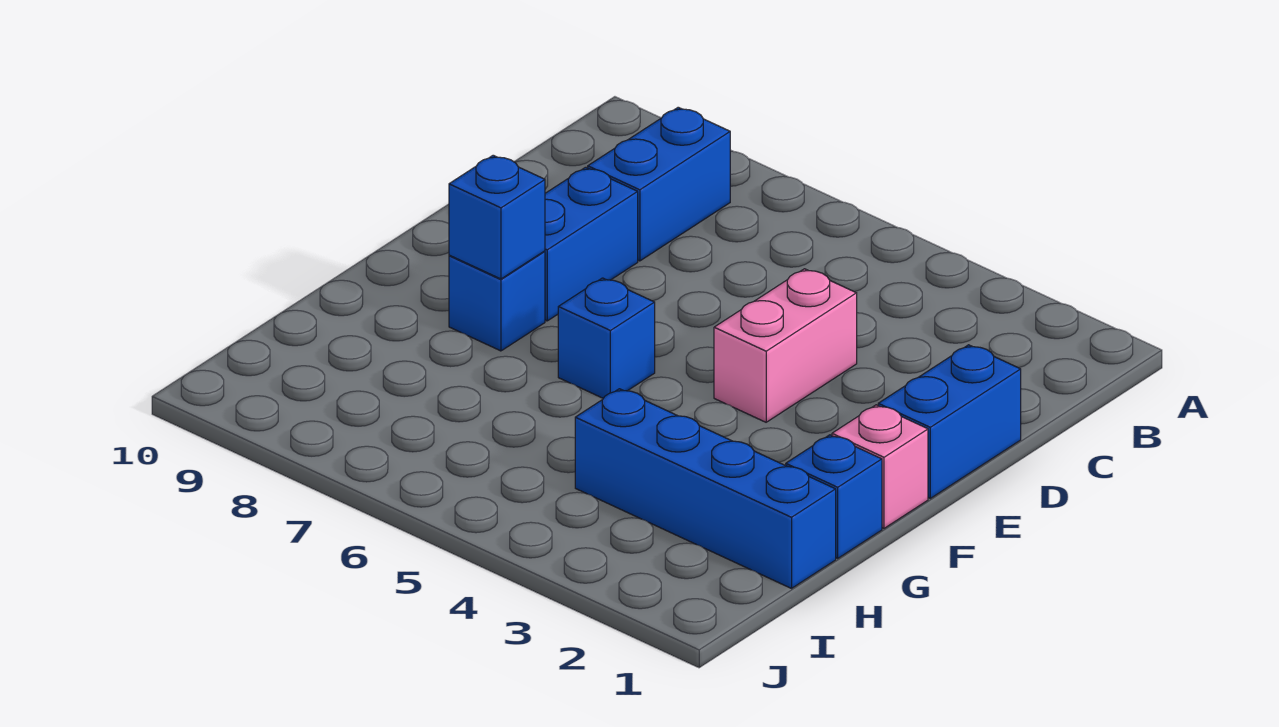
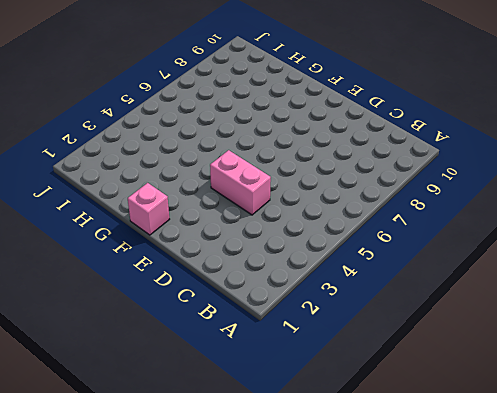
none -> blue 1x2 brick [588,107,730,261]
none -> blue 1x2 brick [878,345,1021,498]

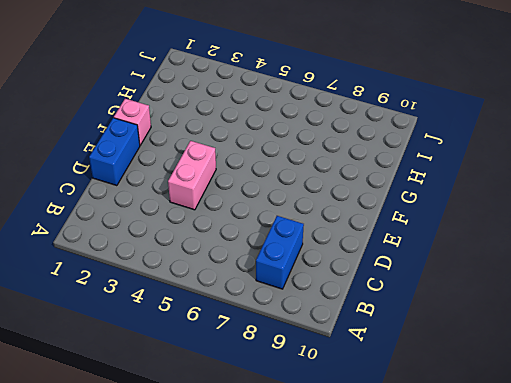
none -> blue 1x2 brick [545,167,638,321]
none -> blue 1x1 brick [558,278,655,398]

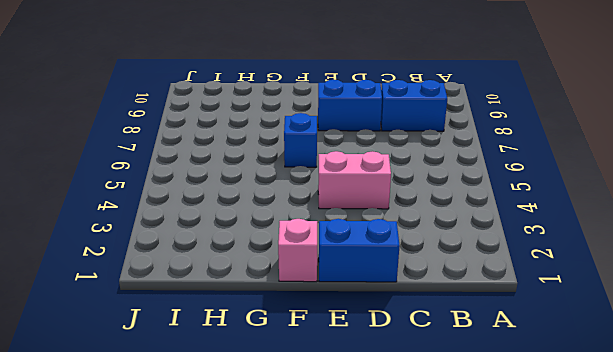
none -> blue 1x1 brick [449,251,545,351]
none -> blue 1x1 brick [786,435,882,558]

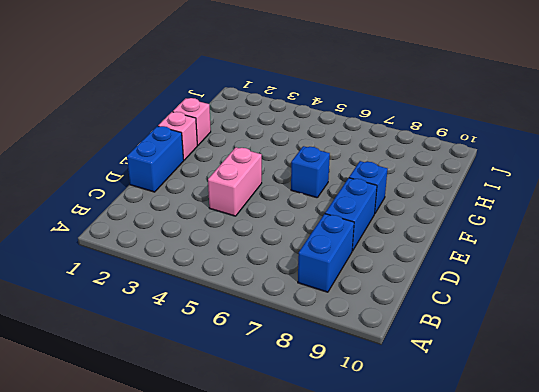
pink 1x1 brick [173,98,211,145] -> blue 1x1 brick [786,435,882,558]
none -> blue 1x4 brick [575,389,836,588]
none -> blue 1x1 brick [449,155,545,279]

